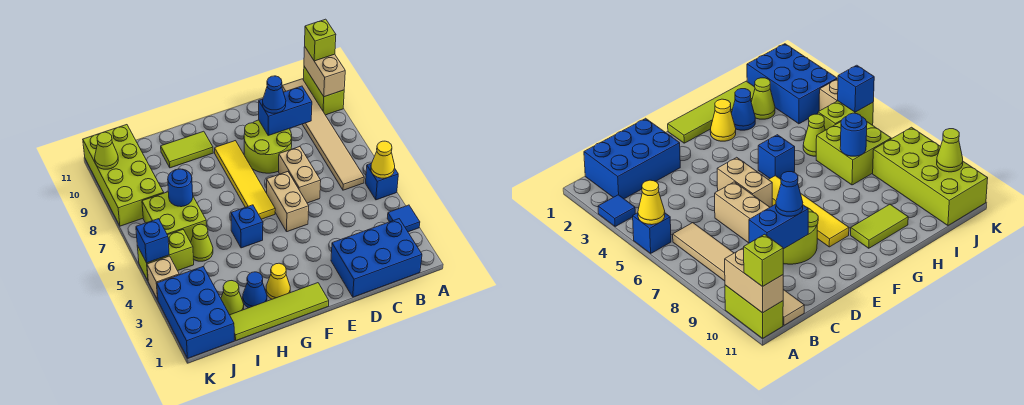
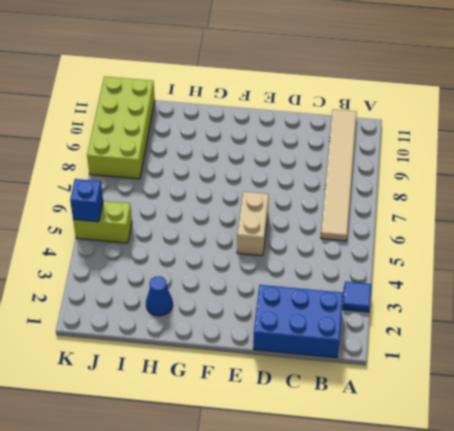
none -> blue 1x1 brick [365,164,398,200]
none -> lime 1x2 brick [304,67,344,115]
none -> tan 1x2 brick [279,147,321,203]

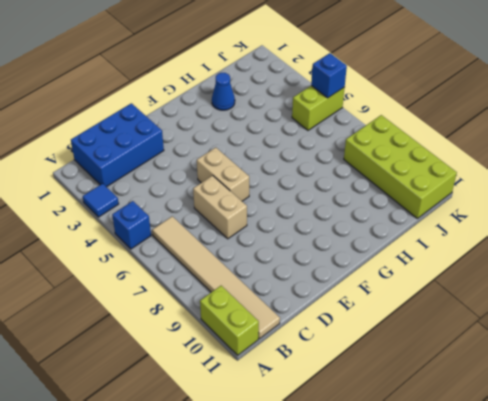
none -> lime 2x2 round brick [244,120,292,173]
none -> lime 1x4 tile [230,283,329,340]
none -> yellow 1x4 tile [215,141,275,219]

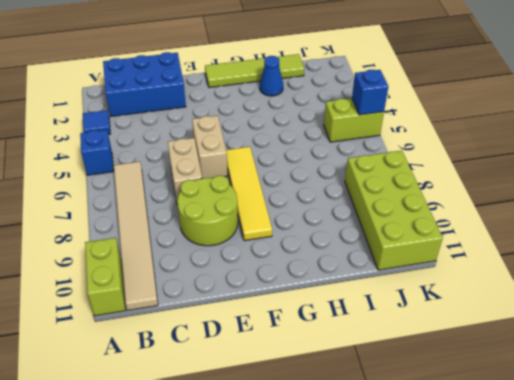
none -> yellow 1x1 cone [266,263,290,299]
none -> blue 1x1 brick [231,205,263,248]
none -> lime 1x2 tile [161,131,213,168]

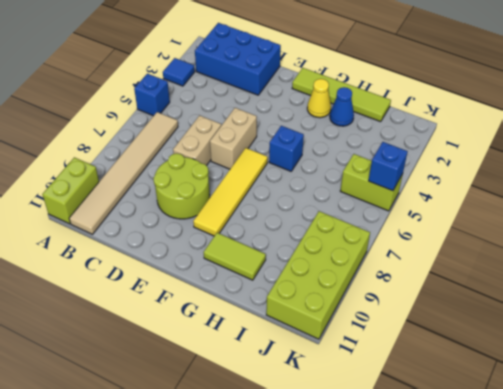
none -> lime 1x1 cone [221,281,244,315]
none -> lime 1x1 cone [191,224,213,261]
none -> lime 2x2 brick [142,192,207,242]

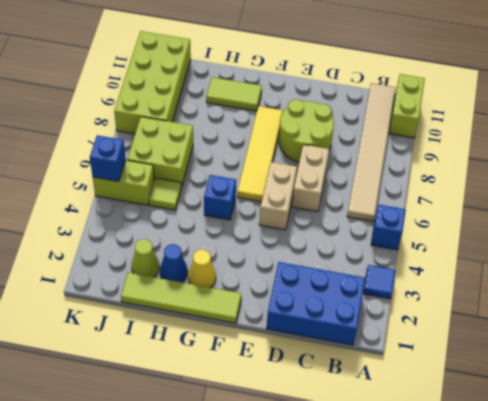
lime 1x1 tile [149,178,181,210] -> lime 1x1 cone [191,224,213,261]
none -> blue 2x3 brick [157,266,234,358]
none -> tan 1x1 brick [147,256,179,300]
none -> yellow 1x1 cone [371,141,395,178]

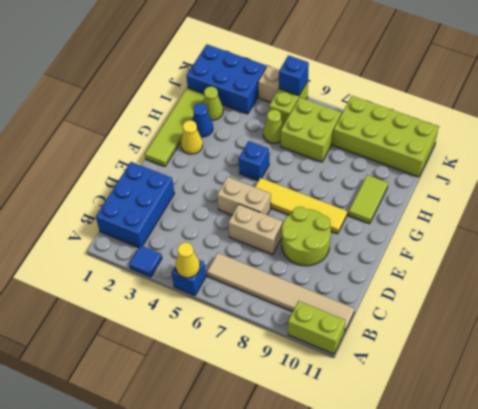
none -> tan 1x2 brick [304,47,345,97]
none -> blue 1x2 brick [259,86,312,135]
none -> blue 1x1 round brick [168,169,193,207]

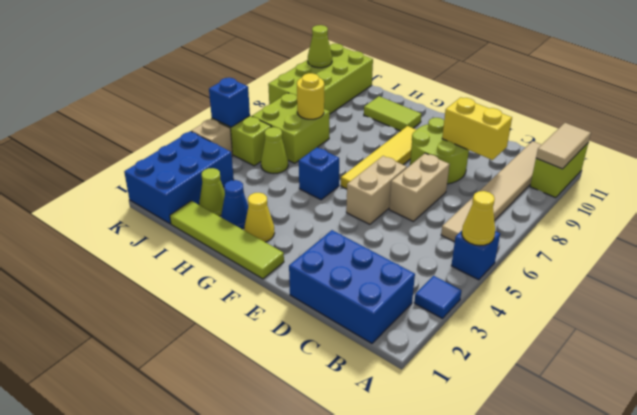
tan 1x2 tile [536,123,591,169] -> tan 1x2 brick [304,47,345,97]
yellow 1x2 brick [442,97,512,160] -> blue 1x2 brick [259,86,312,135]
yellow 1x1 round brick [297,73,324,119] -> blue 1x1 round brick [168,169,193,207]
none -> lime 1x1 brick [305,19,336,61]
none -> blue 1x1 cone [263,76,286,113]

